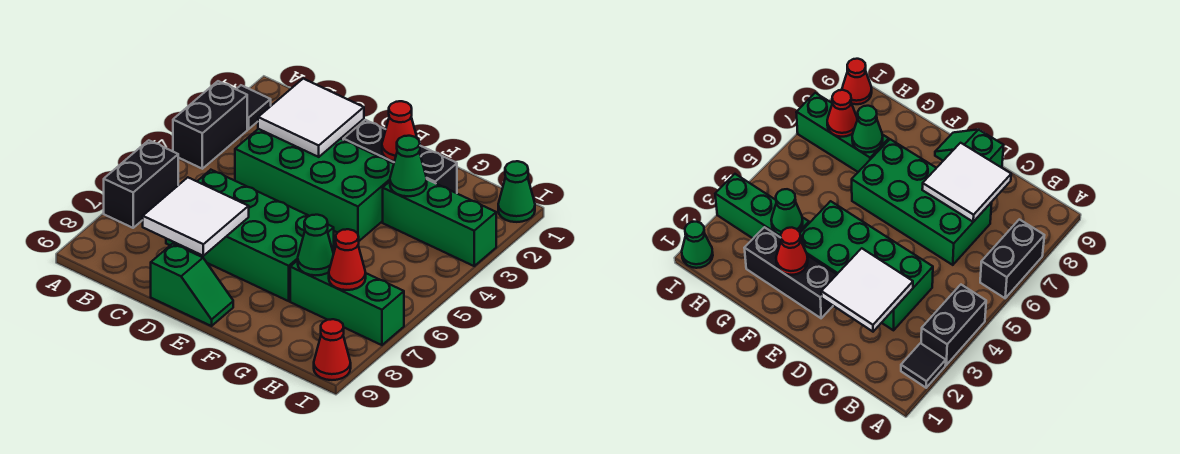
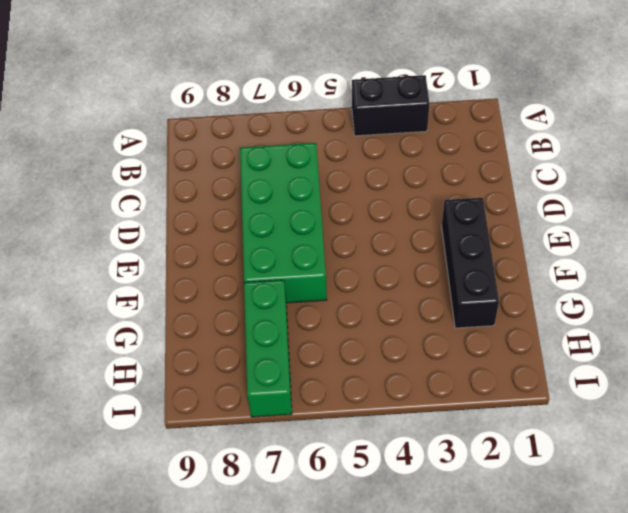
none -> black 1x1 tile [236,85,271,129]
none -> black 1x2 brick [104,140,178,228]
none -> green 2x4 brick [235,129,394,241]

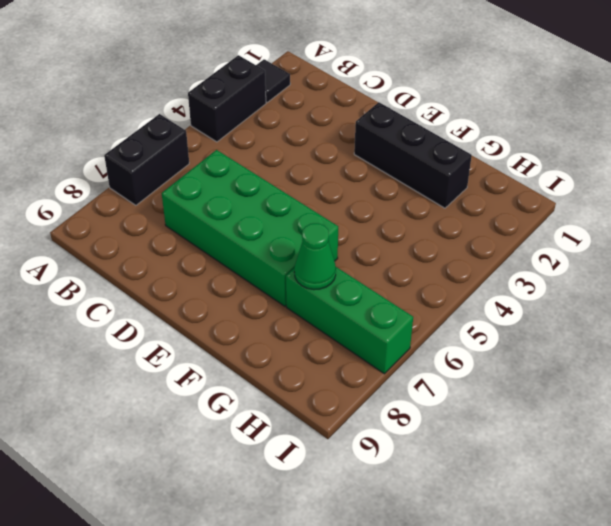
none -> green 2x4 brick [235,129,394,241]
none -> green 1x2 slope [151,244,233,326]
none -> green 1x3 brick [383,180,496,266]

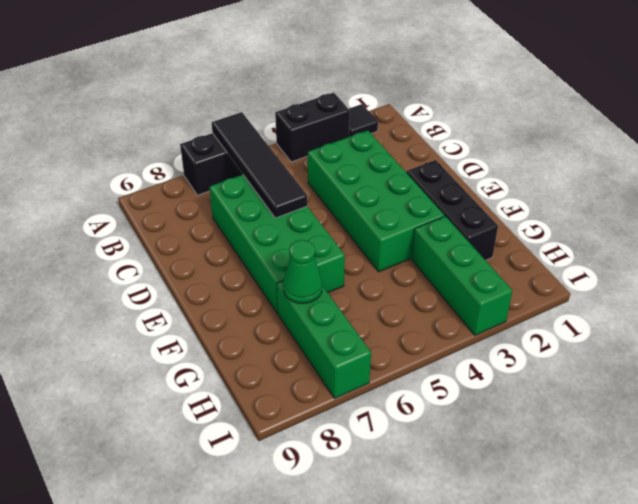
black 1x4 tile [212,112,307,218] -> none
none -> green 1x2 slope [151,244,233,326]
none -> green 1x1 cone [498,161,535,222]
none -> red 1x1 cone [314,319,351,380]

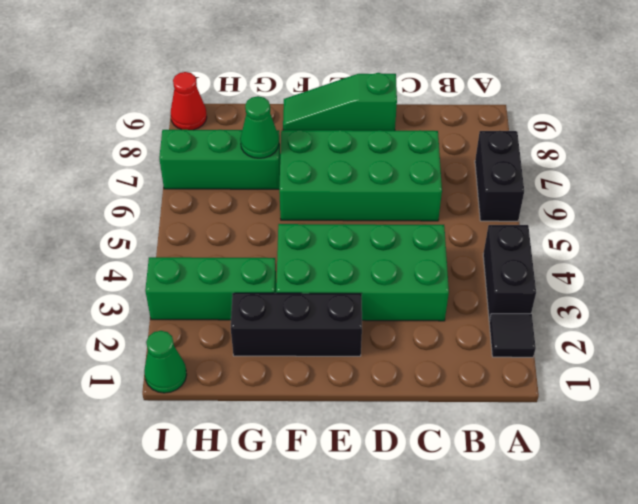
green 1x3 slope [283,73,397,131] -> green 1x2 slope [151,244,233,326]
none -> white 2x2 tile [258,79,364,157]
none -> white 2x2 tile [143,177,249,256]
none -> red 1x1 cone [382,101,417,161]

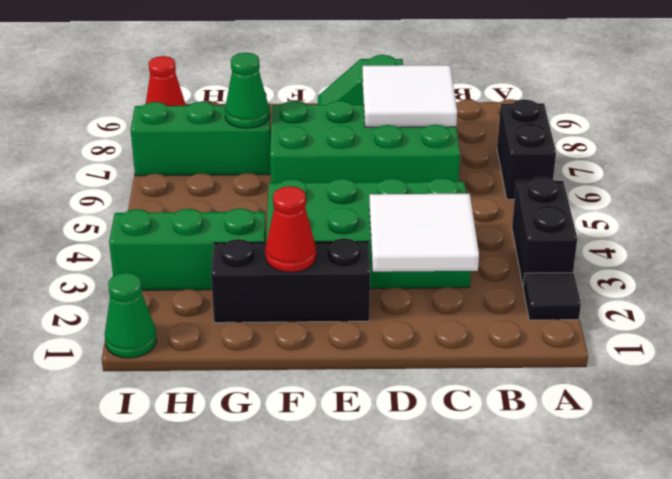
none -> green 1x1 cone [390,136,427,196]
none -> red 1x1 cone [329,229,366,290]

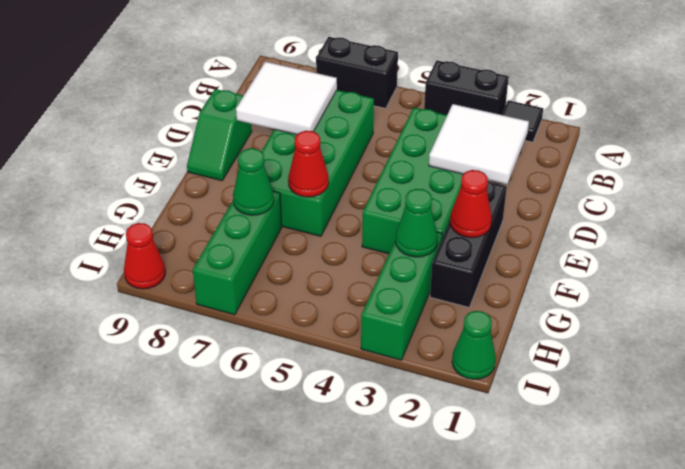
red 1x1 cone [288,131,329,197] -> red 1x1 cone moved to [329,229,366,290]

